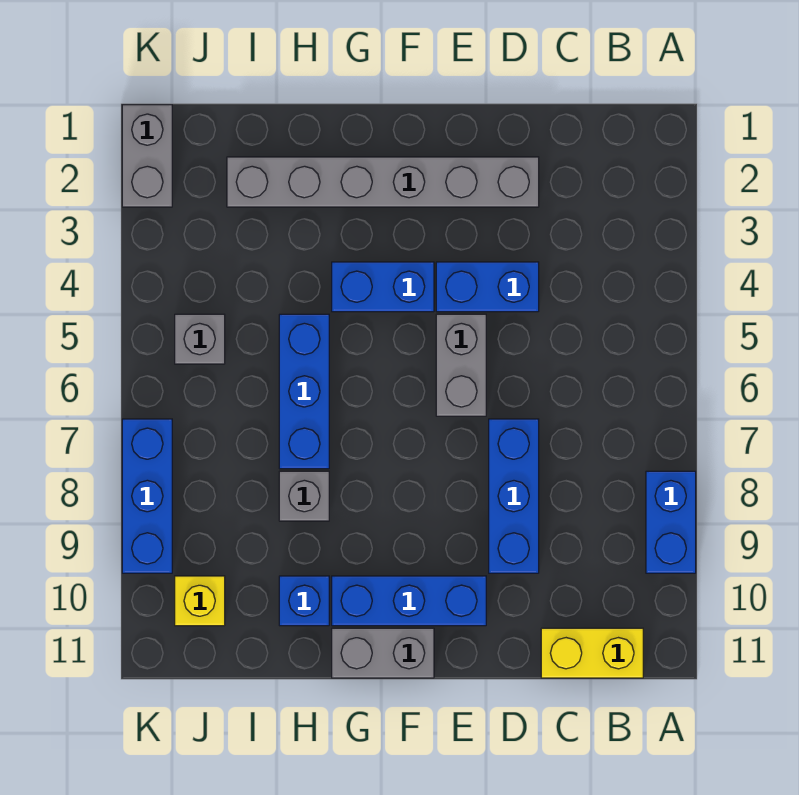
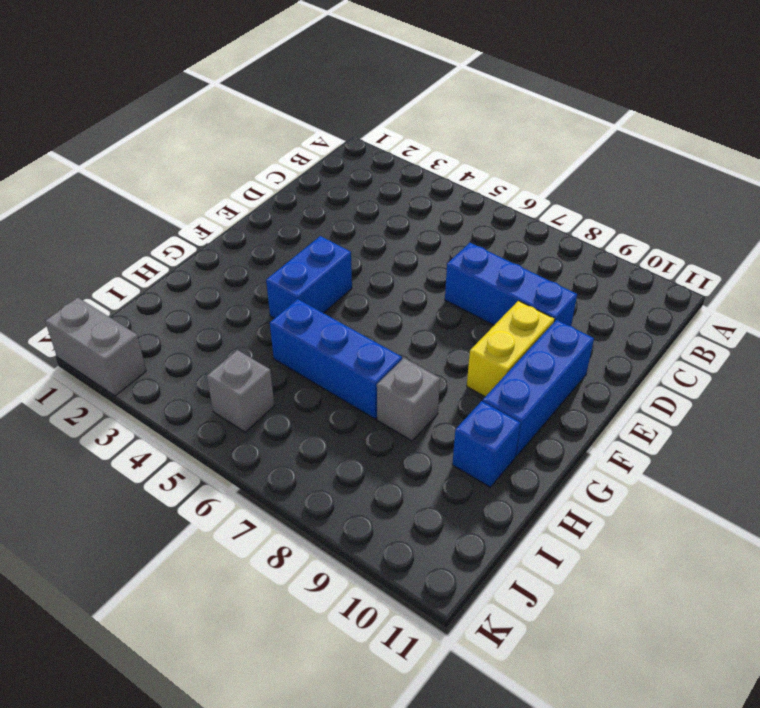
yellow 1x2 brick [467,301,555,397] -> yellow 1x2 brick moved to [541,628,643,678]
none -> blue 1x2 brick [646,471,696,573]
none -> grey 1x6 brick [227,157,539,207]
none -> blue 1x2 brick [436,262,539,312]

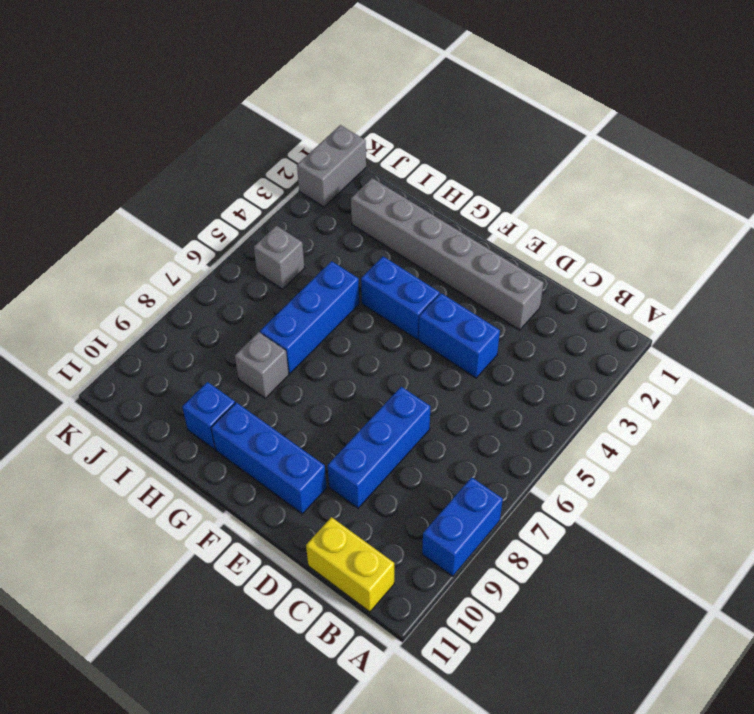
none -> grey 1x2 brick [436,314,486,416]
none -> grey 1x2 brick [332,628,434,678]
none -> yellow 1x1 brick [175,576,225,626]

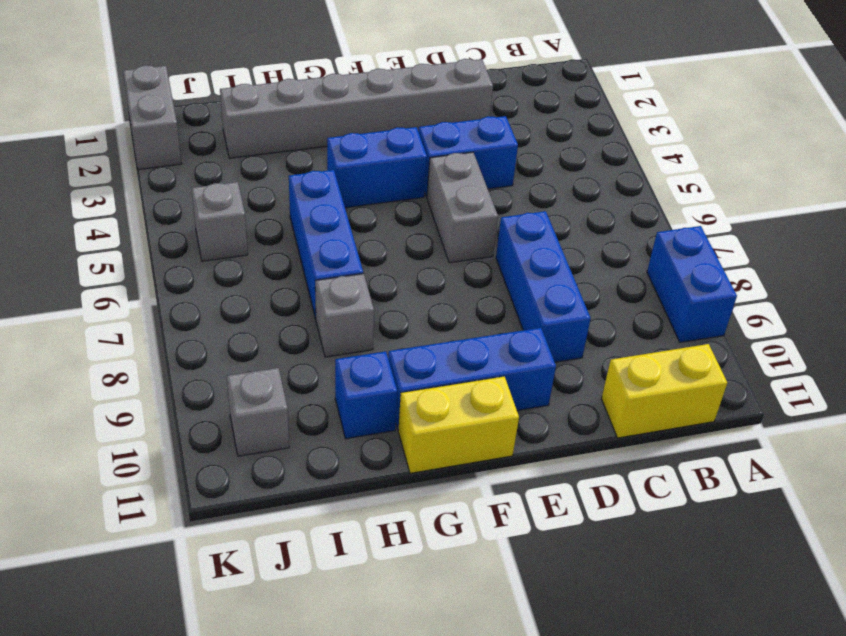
yellow 1x2 brick [398,376,519,473] -> grey 1x2 brick [332,628,434,678]
grey 1x1 brick [227,368,289,456] -> yellow 1x1 brick [175,576,225,626]
none -> blue 1x3 brick [122,419,172,573]

